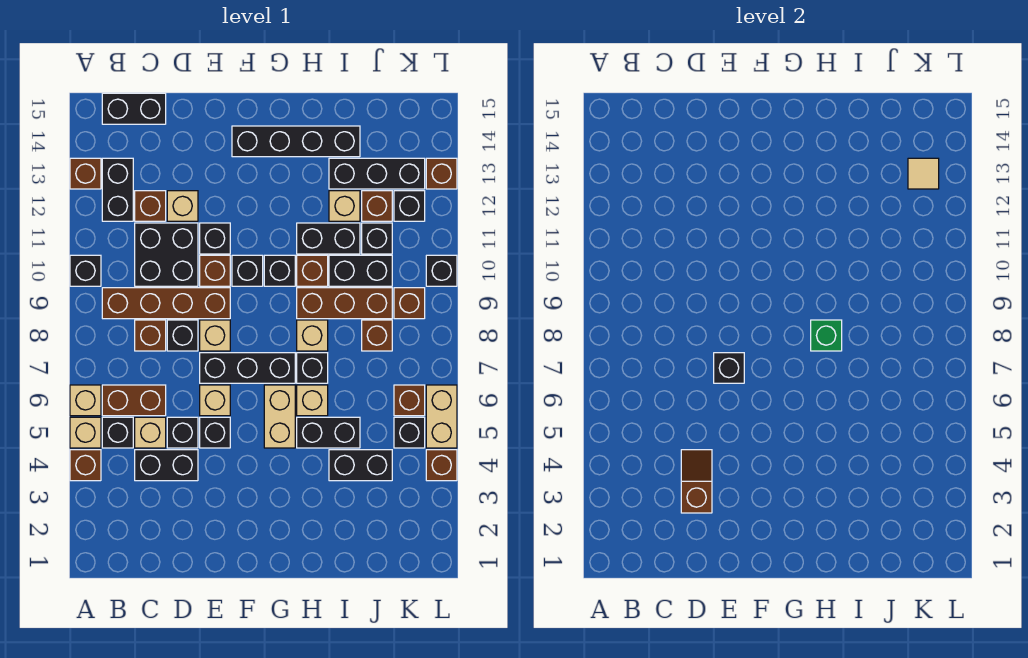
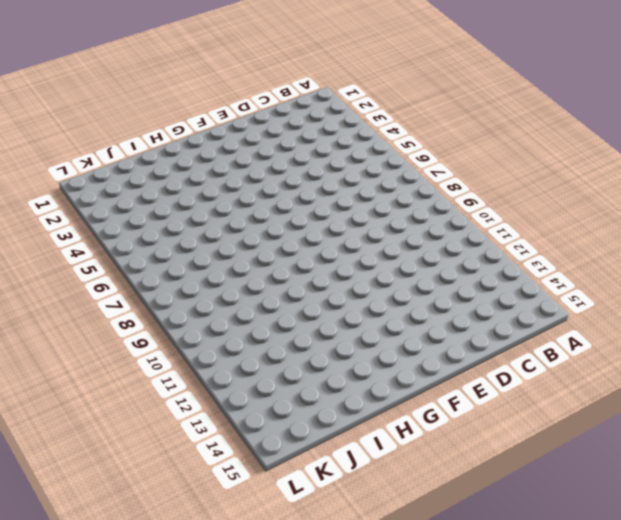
none -> brown 1x1 brick [70,450,101,481]
none -> tan 1x1 brick [70,417,101,448]
none -> tan 1x1 brick [70,385,101,416]
none -> black 1x1 brick [70,255,101,286]

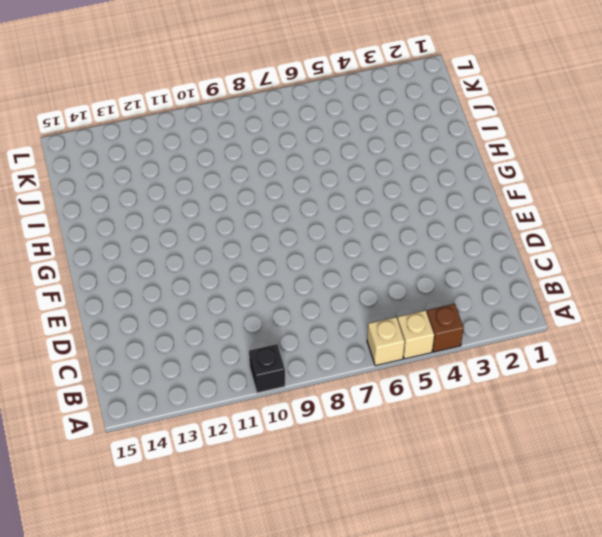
none -> brown 1x1 brick [70,158,101,189]
none -> black 1x1 brick [102,417,133,448]
none -> brown 1x2 brick [102,385,166,416]
none -> brown 1x4 brick [102,288,230,319]

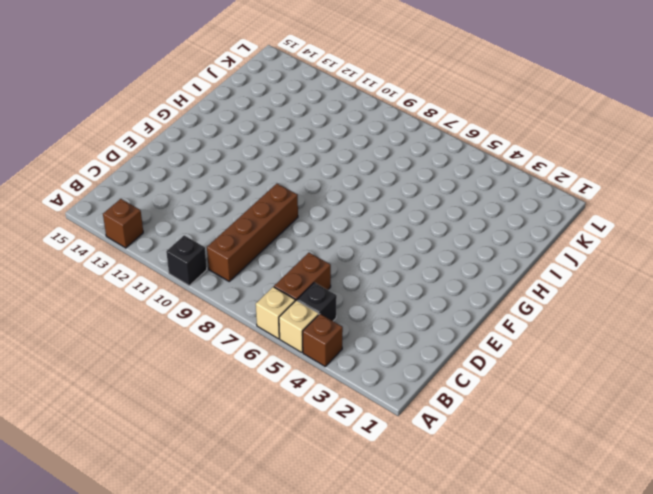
none -> black 1x2 brick [102,158,133,221]
none -> black 1x2 brick [102,93,166,124]
none -> black 1x2 brick [135,450,198,481]
none -> tan 1x1 brick [135,417,166,448]

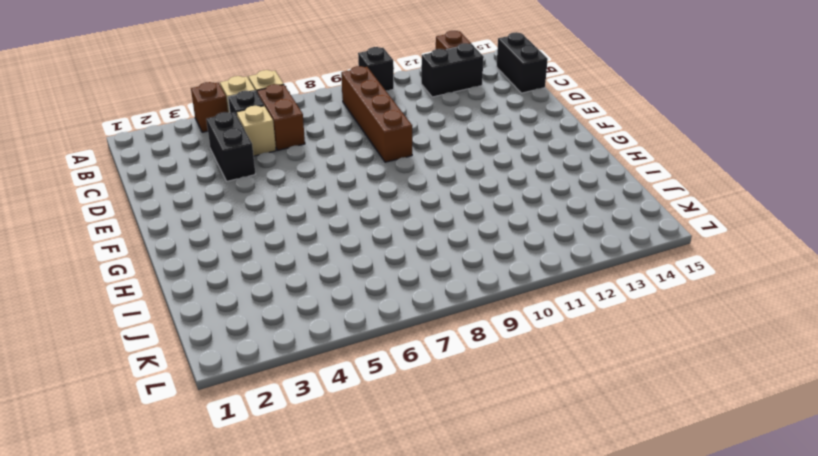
none -> brown 1x1 brick [135,320,166,351]
none -> black 2x2 brick [135,223,198,286]
none -> brown 1x1 brick [135,191,166,221]
none -> black 1x1 brick [167,417,198,448]

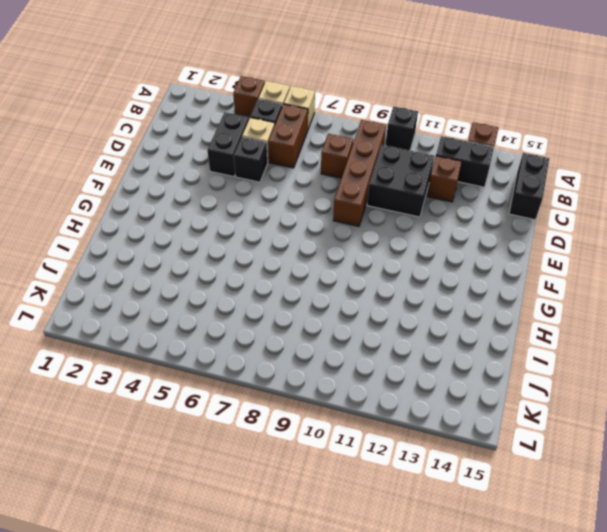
none -> black 1x1 brick [167,320,198,351]
none -> tan 1x1 brick [167,191,198,221]
none -> black 1x1 brick [200,417,230,448]
none -> tan 1x1 brick [200,385,230,416]

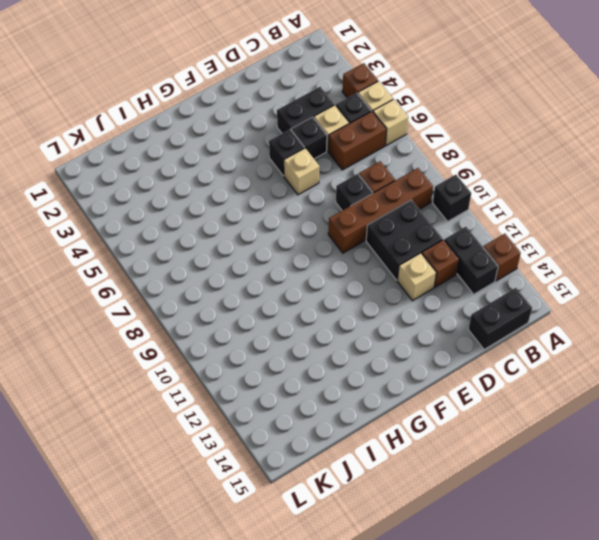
none -> black 1x3 brick [200,353,295,383]
none -> tan 1x1 brick [200,320,230,351]
none -> brown 1x1 brick [200,255,230,286]
none -> black 1x1 brick [200,223,230,254]

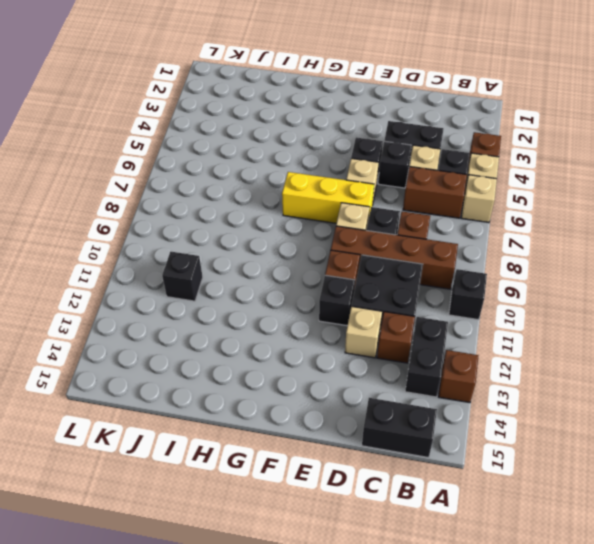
yellow 1x3 brick [282,172,374,223] -> black 1x3 brick [200,353,295,383]
none -> black 1x1 brick [232,255,263,286]
none -> black 1x4 brick [232,126,360,157]
none -> tan 1x2 brick [264,385,295,448]
none -> black 1x1 brick [264,255,295,286]

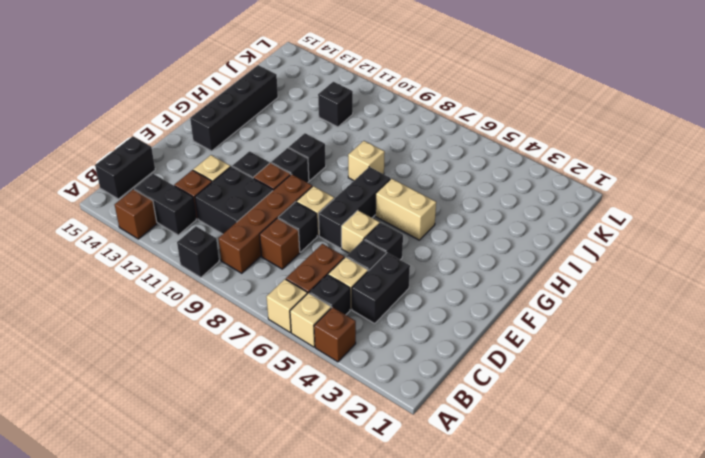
none -> black 1x2 brick [297,417,360,448]
none -> tan 1x1 brick [297,385,328,416]
none -> black 1x1 brick [297,353,328,383]
none -> brown 1x3 brick [297,288,392,319]

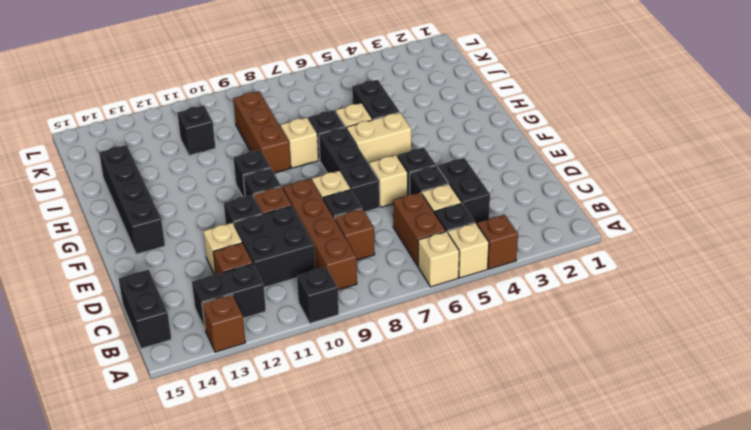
none -> brown 1x1 brick [297,255,328,286]
none -> black 1x2 brick [297,223,360,254]
none -> black 1x2 brick [329,450,392,481]
none -> black 1x2 brick [329,255,392,286]

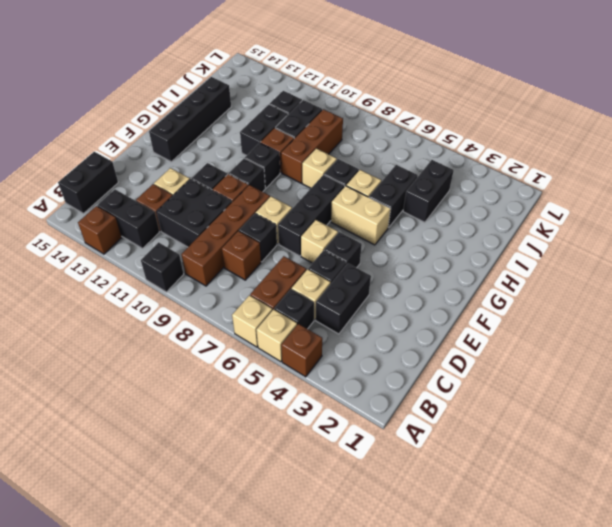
none -> tan 1x1 brick [329,191,360,221]
none -> black 1x3 brick [329,158,425,189]
none -> brown 1x1 brick [362,320,392,351]
none -> brown 1x1 brick [362,191,392,221]

